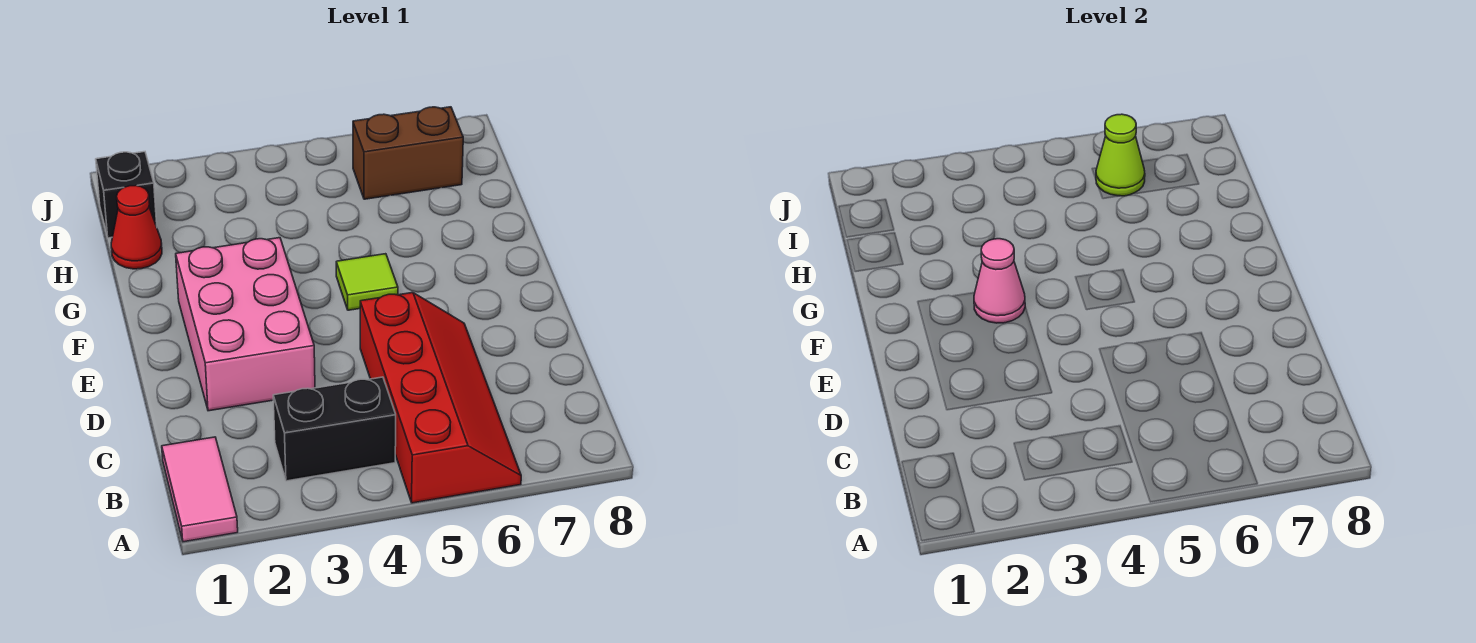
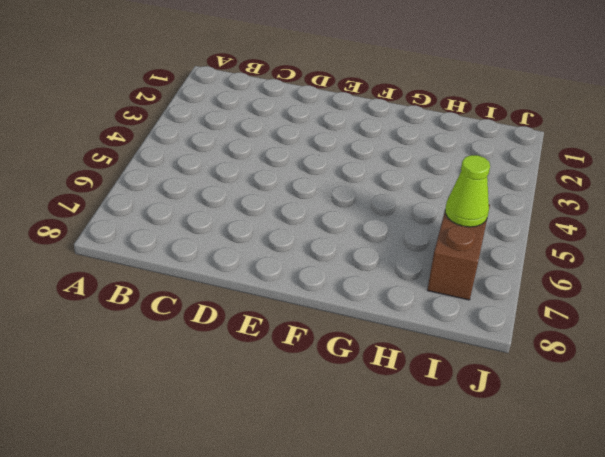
none -> pink 1x2 tile [162,437,238,542]
none -> red 2x4 slope [360,293,521,503]

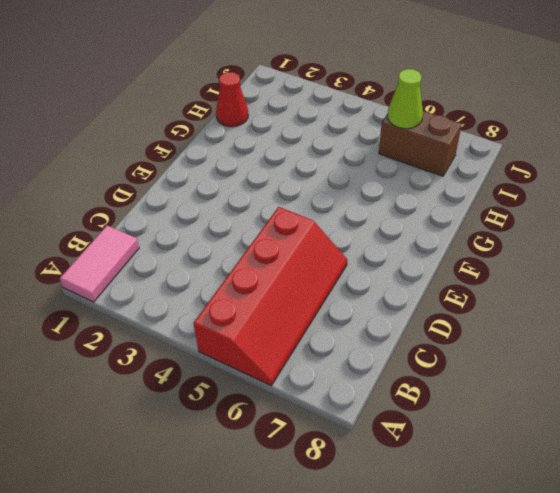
none -> black 1x2 brick [273,377,396,481]
none -> pink 2x3 brick [176,238,315,411]

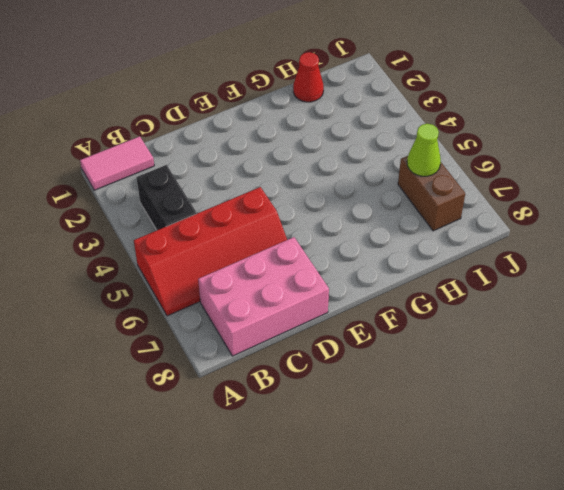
pink 2x3 brick [198,237,329,356] -> pink 2x3 brick moved to [176,238,315,411]
none -> lime 1x1 tile [336,254,398,310]
none -> black 1x1 brick [96,152,157,238]

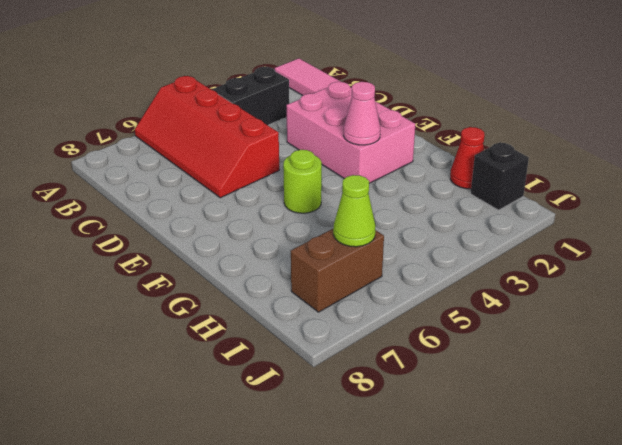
lime 1x1 round brick [283,150,322,213] -> lime 1x1 tile [336,254,398,310]

